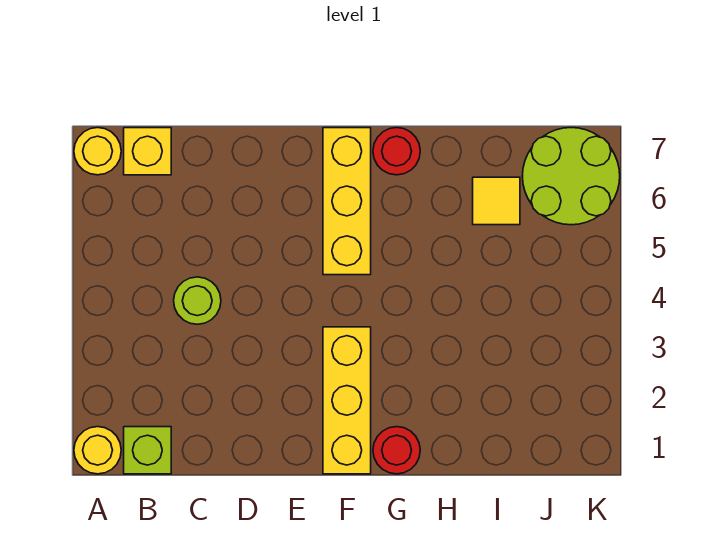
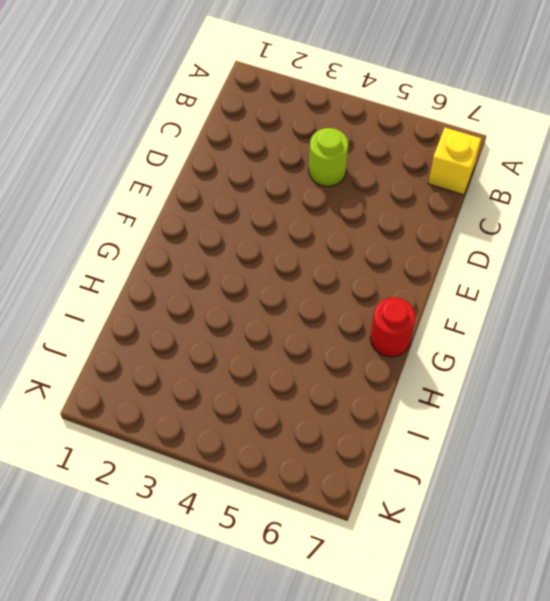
none -> yellow 1x1 round brick [74,427,121,474]
none -> yellow 1x1 round brick [74,128,121,175]

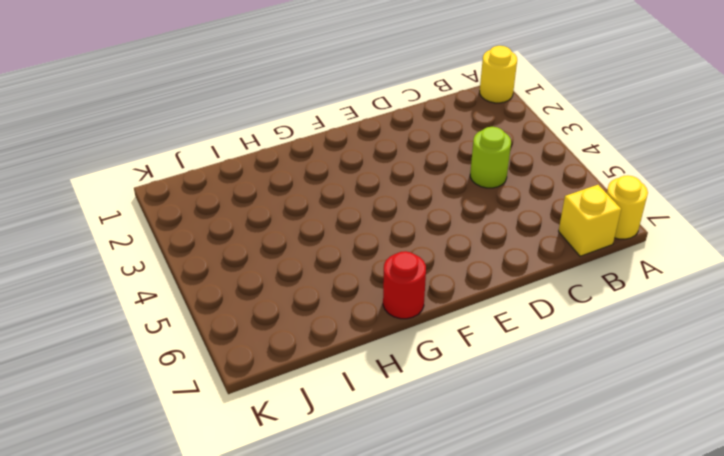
none -> lime 1x1 brick [124,427,171,474]
none -> yellow 1x3 brick [323,327,371,474]

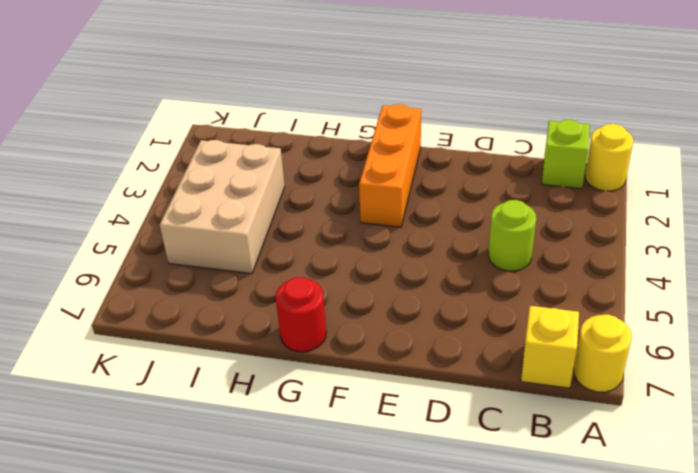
orange 1x3 brick [359,104,421,227] -> yellow 1x3 brick [323,327,371,474]
tan 2x3 brick [160,140,285,274] -> none
none -> yellow 1x3 brick [323,128,371,275]
none -> red 1x1 round brick [373,427,420,474]

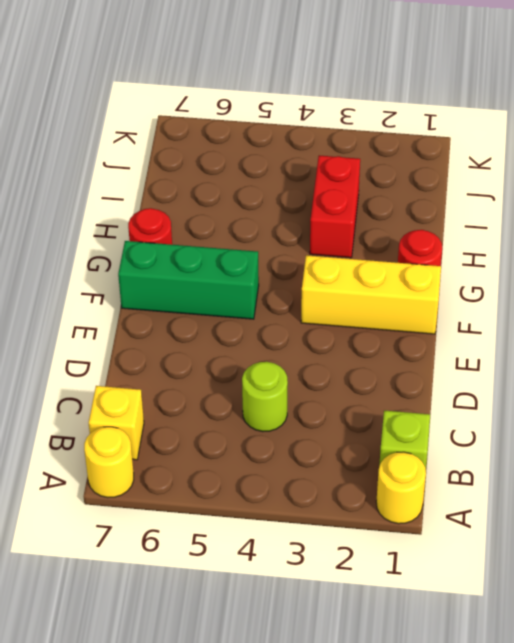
green 1x3 brick [118,241,259,319] -> yellow 1x3 brick [323,128,371,275]
red 1x2 brick [310,156,360,258] -> none
none -> yellow 1x1 tile [473,177,520,225]
none -> lime 2x2 round brick [522,128,620,225]

